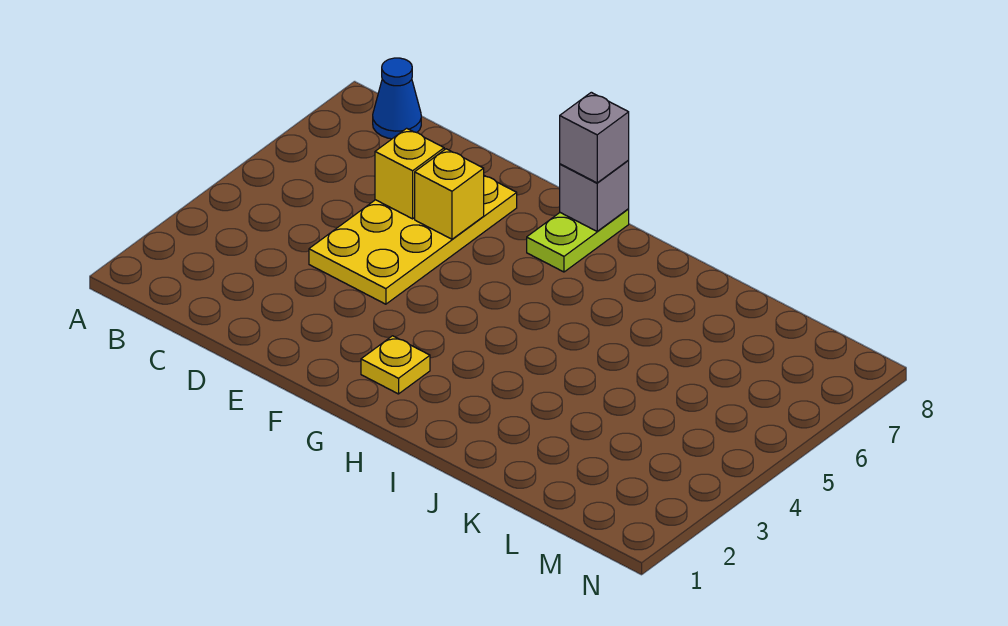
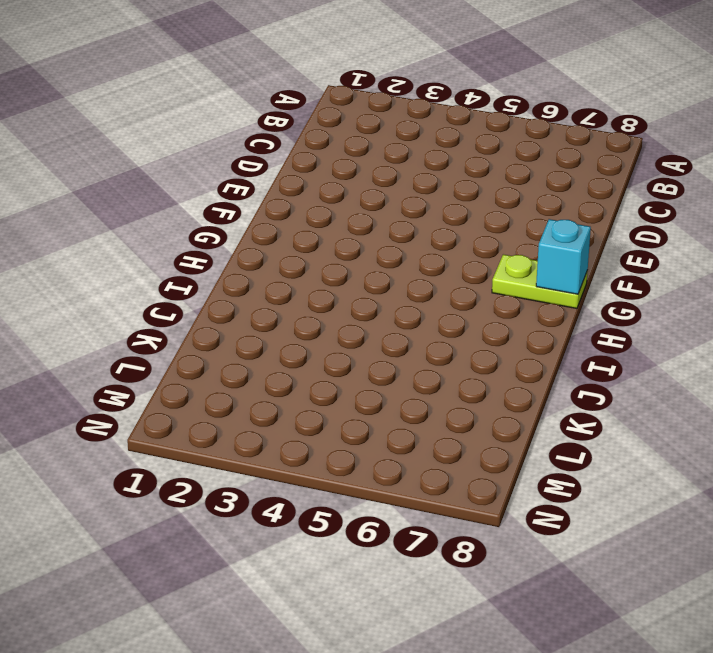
cyan 1x1 brick [536,219,591,294] -> grey 1x1 brick [560,161,629,231]
none -> blue 1x1 cone [373,58,421,139]
none -> yellow 2x4 plate [309,176,517,304]

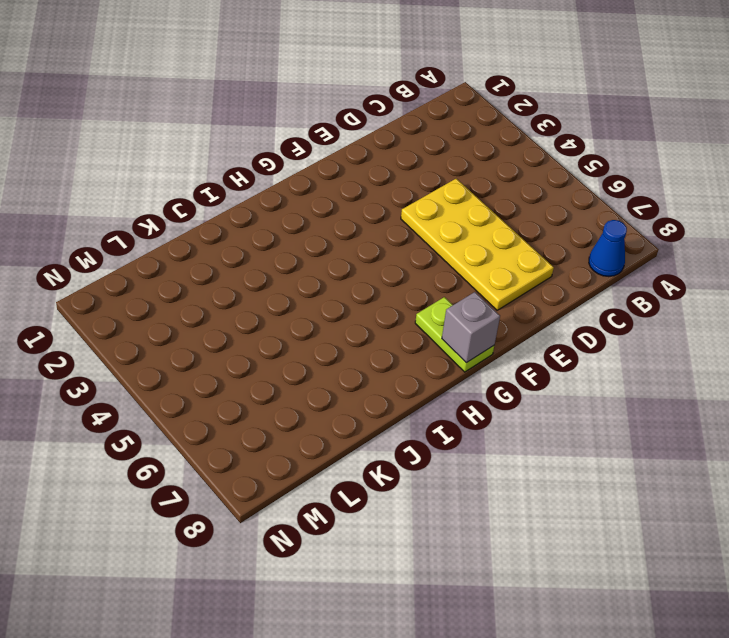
none -> yellow 1x1 plate [361,336,430,394]
none -> yellow 1x1 brick [375,128,444,219]

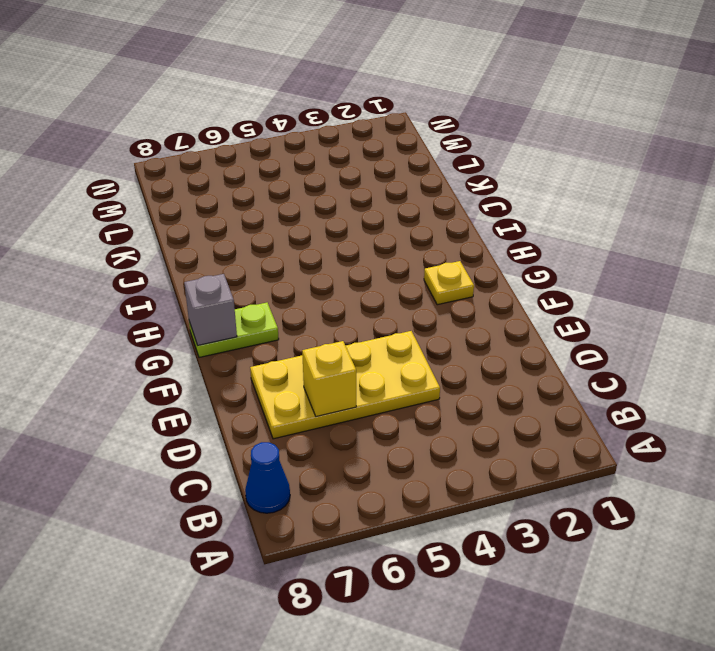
none -> yellow 1x1 brick [415,149,484,239]
none -> grey 1x1 brick [560,92,629,183]

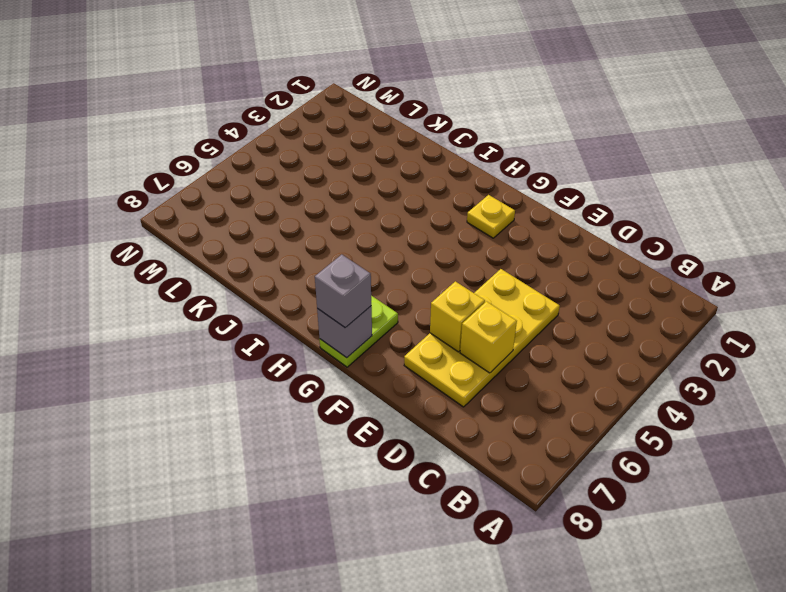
none -> blue 1x1 cone [373,58,421,139]

